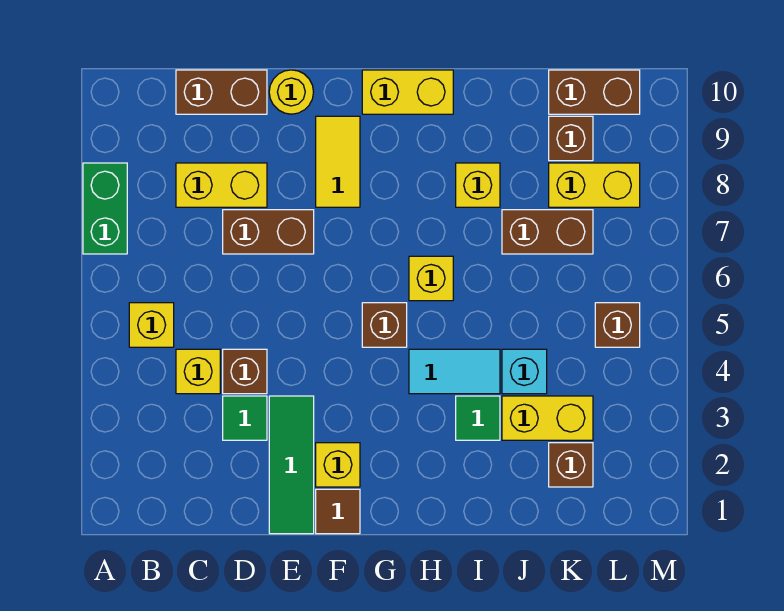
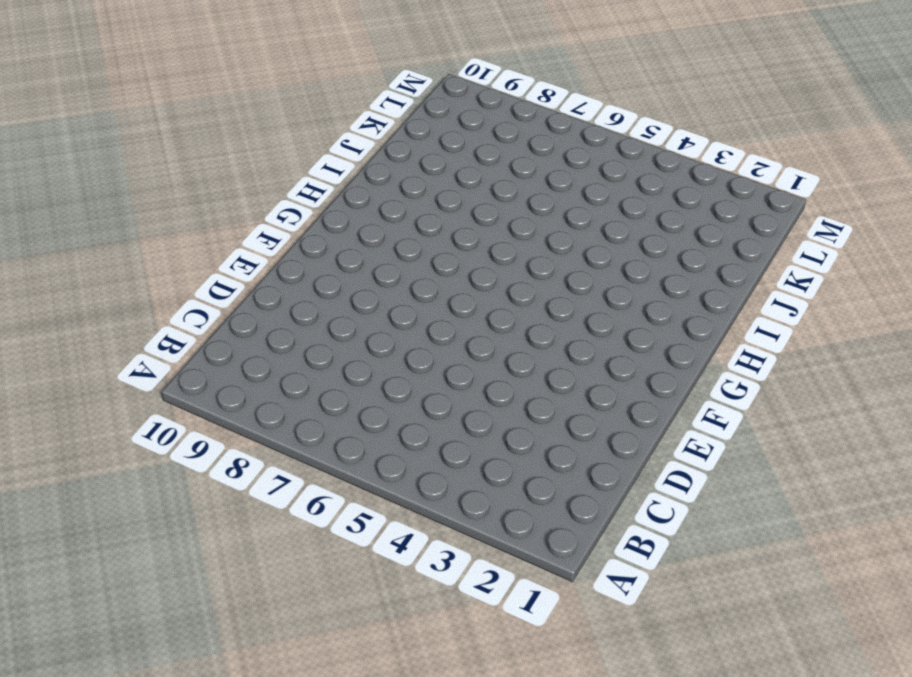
none -> green 1x2 brick [83,163,127,254]
none -> yellow 1x1 brick [129,303,174,347]
none -> yellow 1x1 brick [176,349,220,394]

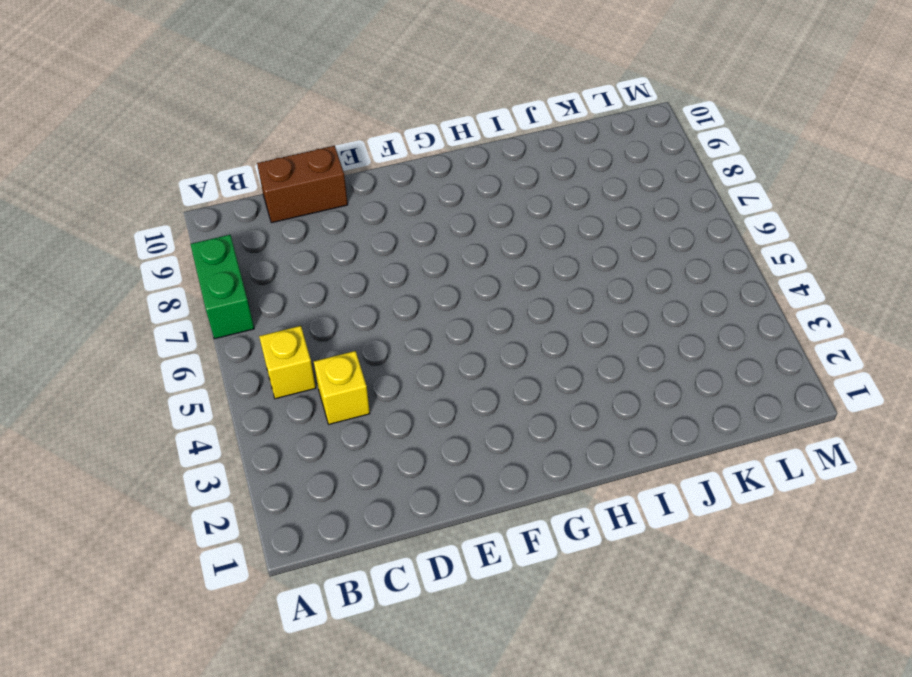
none -> yellow 1x2 brick [176,163,267,207]
none -> green 1x1 tile [223,396,267,440]
none -> brown 1x1 brick [223,349,267,394]

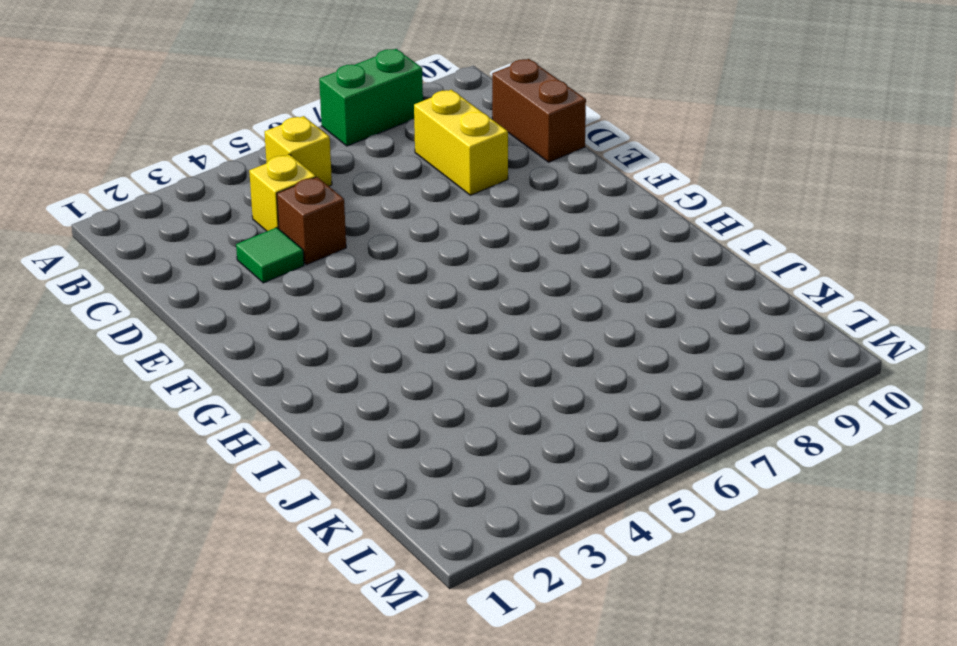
none -> brown 1x2 brick [223,210,314,254]
none -> green 1x3 tile [269,396,314,534]
none -> yellow 1x1 round brick [269,70,313,114]

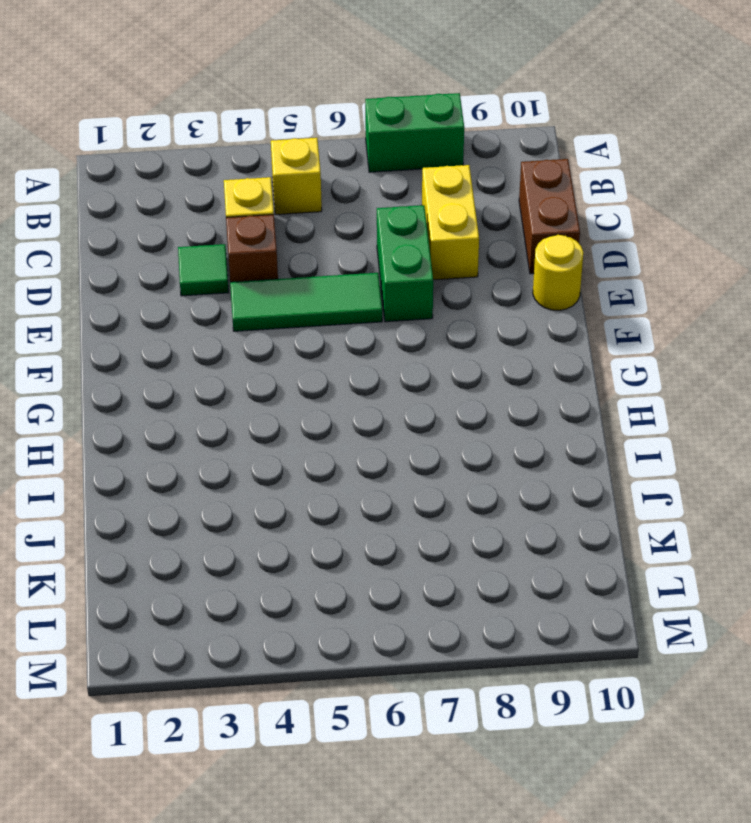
green 1x2 brick [377,205,433,322] -> brown 1x2 brick [223,210,314,254]
green 1x3 tile [230,273,382,331] -> green 1x3 tile moved to [269,396,314,534]
none -> brown 1x1 tile [316,489,360,534]
none -> yellow 1x1 brick [316,443,360,487]
none -> yellow 1x2 tile [316,116,360,207]

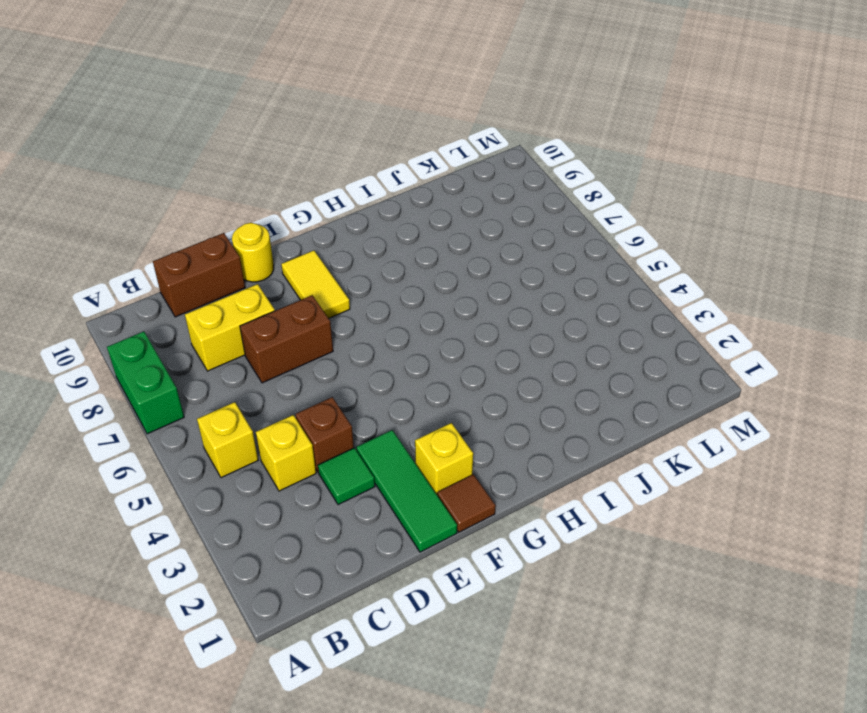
none -> brown 1x1 brick [362,303,407,347]
none -> yellow 1x2 brick [362,70,453,114]
none -> cyan 1x2 tile [409,349,500,394]

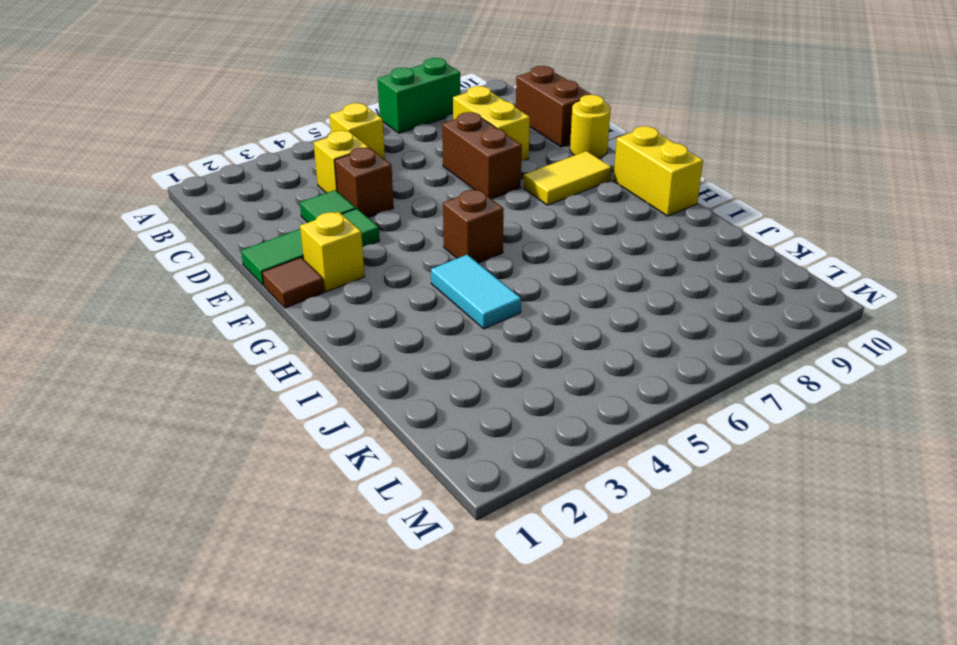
none -> yellow 1x1 brick [409,256,453,301]
none -> green 1x1 tile [456,396,500,440]
none -> yellow 1x1 brick [456,163,500,207]

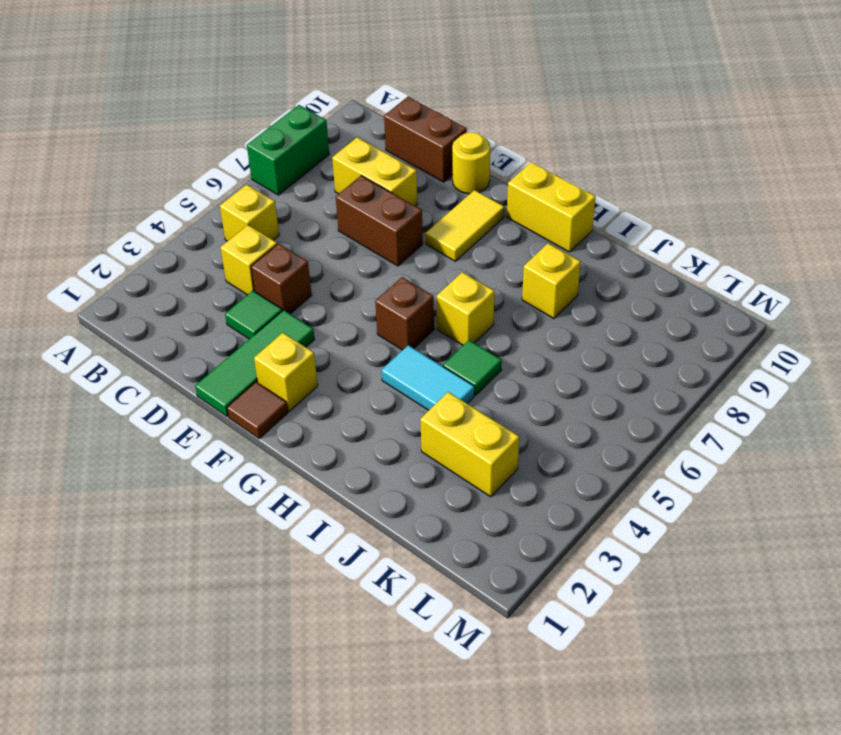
green 1x1 tile [443,340,502,395] -> green 1x1 tile moved to [456,396,500,440]
none -> cyan 1x1 brick [502,349,547,394]
none -> brown 1x2 brick [502,210,593,254]
none -> brown 1x1 brick [549,443,593,487]

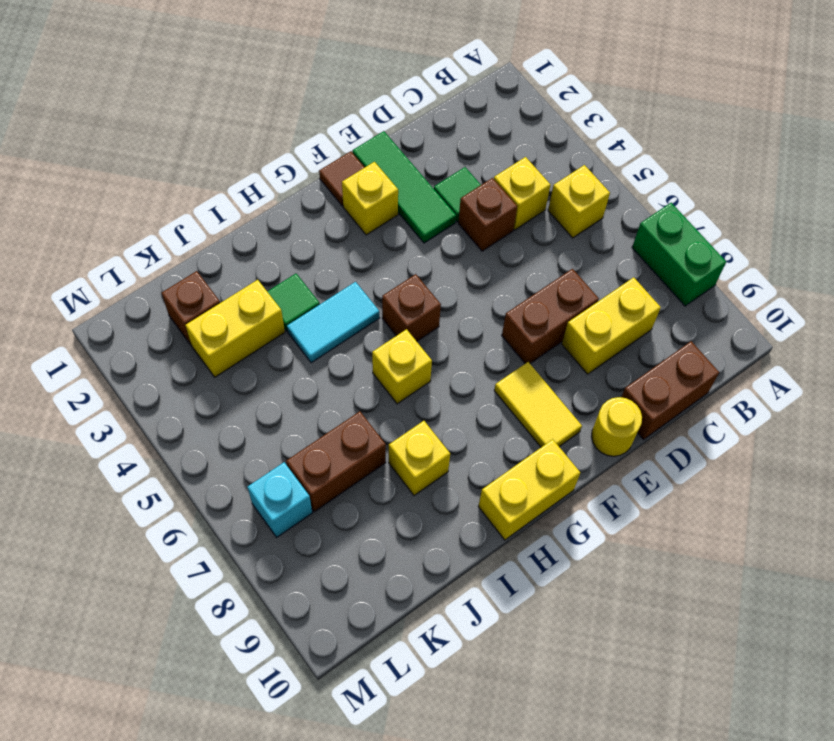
cyan 1x1 brick [248,462,312,537] -> cyan 1x1 brick moved to [502,349,547,394]
none -> yellow 1x2 brick [549,163,640,207]
none -> brown 1x1 brick [549,116,593,161]
none -> brown 1x2 brick [549,70,640,114]

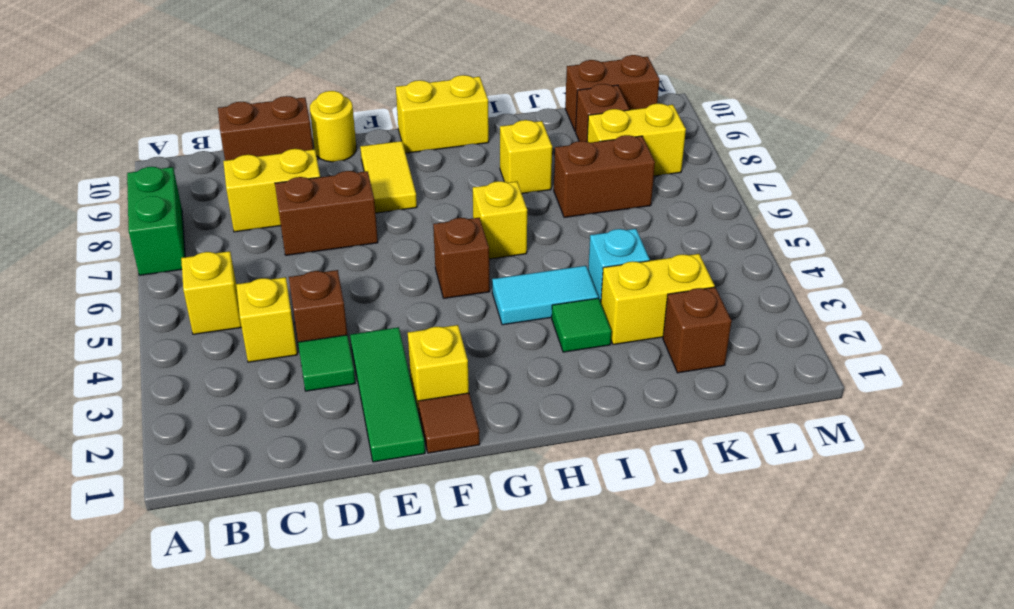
none -> brown 1x1 brick [595,303,640,347]

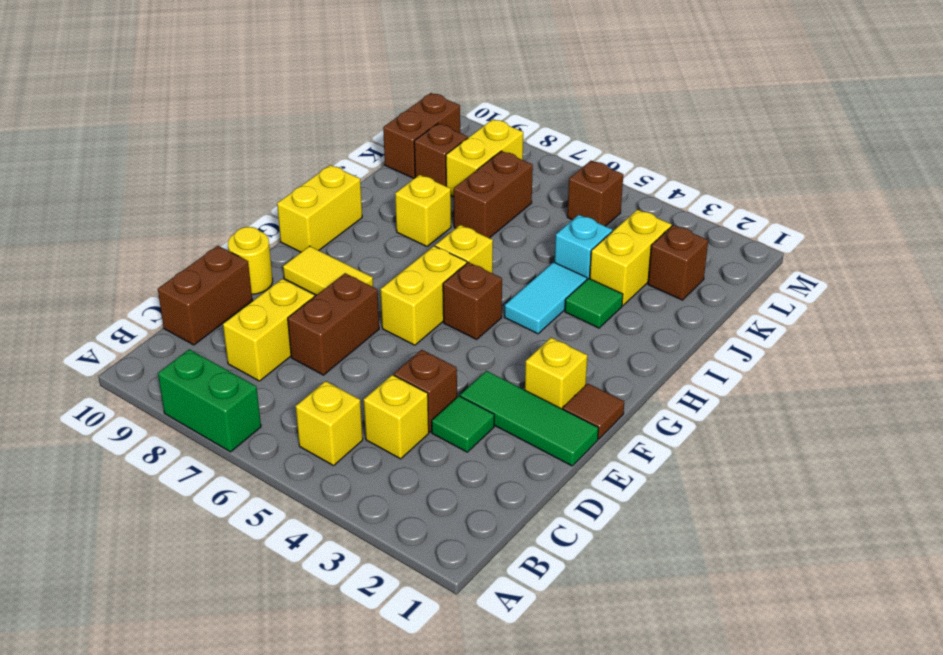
yellow 1x2 brick [381,246,467,345] -> none

